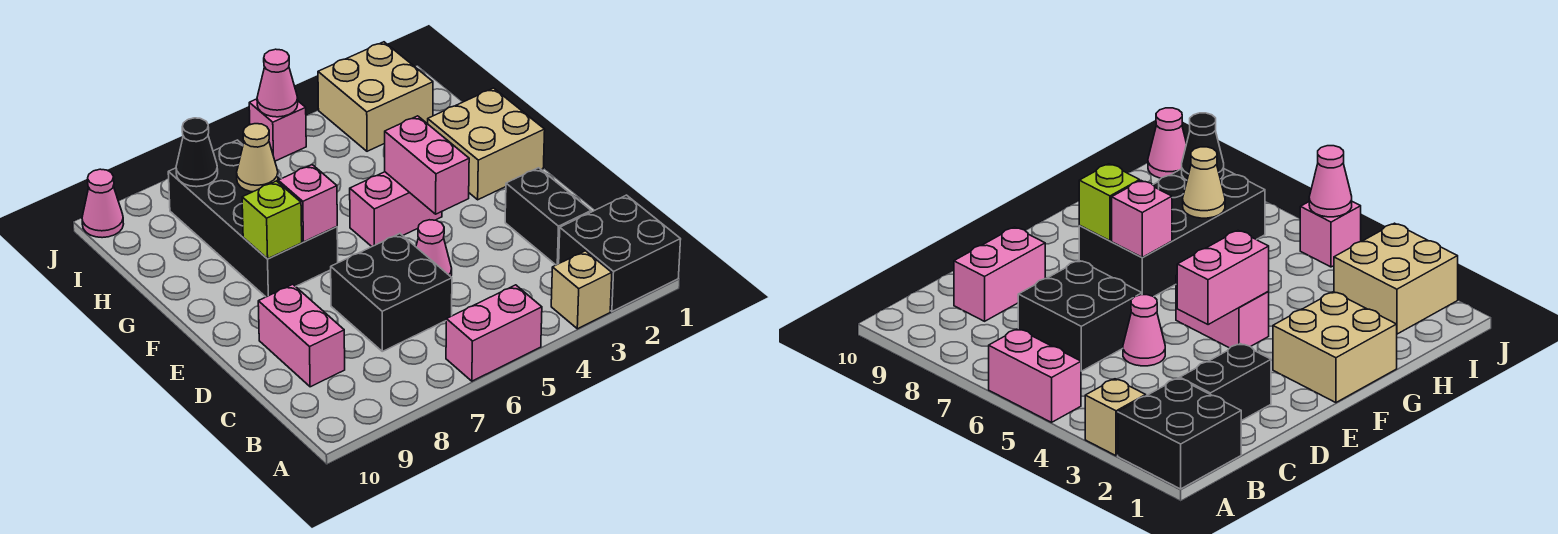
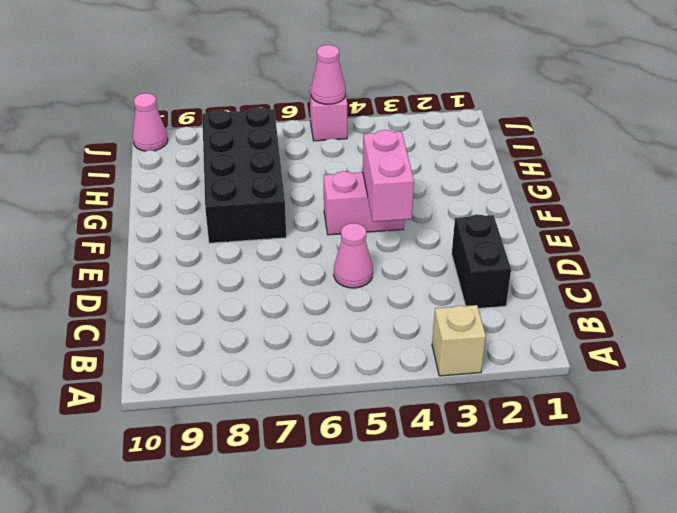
none -> black 2x2 brick [559,195,681,311]
none -> pink 1x2 brick [446,285,542,381]
none -> black 2x2 brick [331,234,452,351]

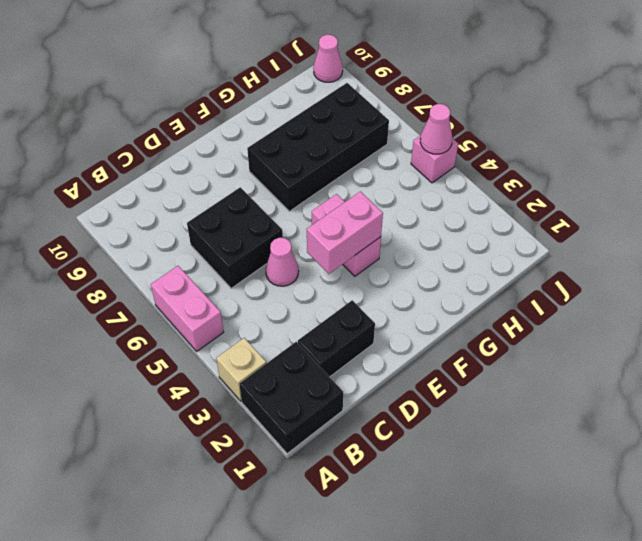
none -> pink 1x2 brick [258,284,345,387]
none -> tan 2x2 brick [428,88,545,200]
none -> tan 2x2 brick [318,42,433,151]

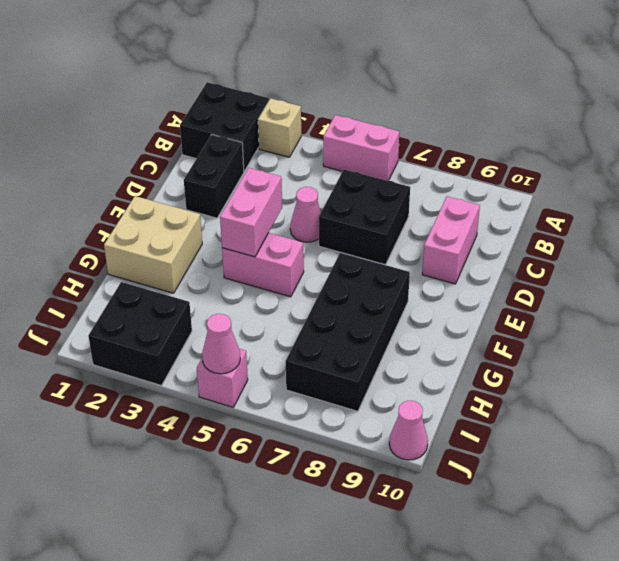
black 2x2 brick [88,282,192,386] -> tan 2x2 brick [318,42,433,151]
none -> pink 1x1 brick [278,165,337,242]
none -> lime 1x1 brick [242,181,302,259]
none -> tan 1x1 cone [237,124,278,192]

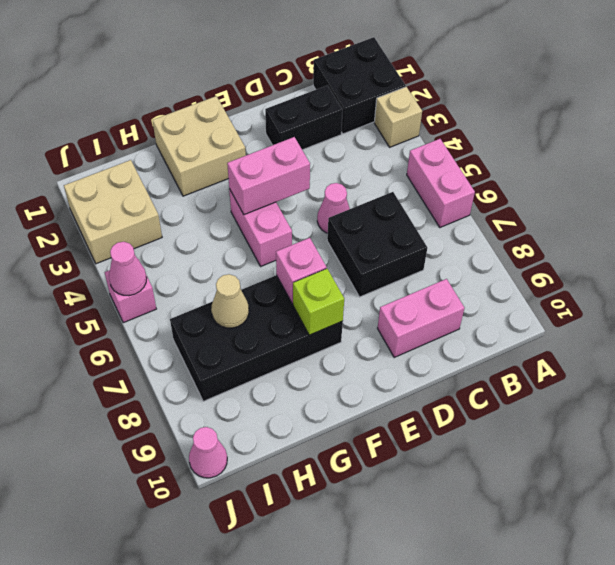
none -> black 1x1 cone [176,118,218,187]

